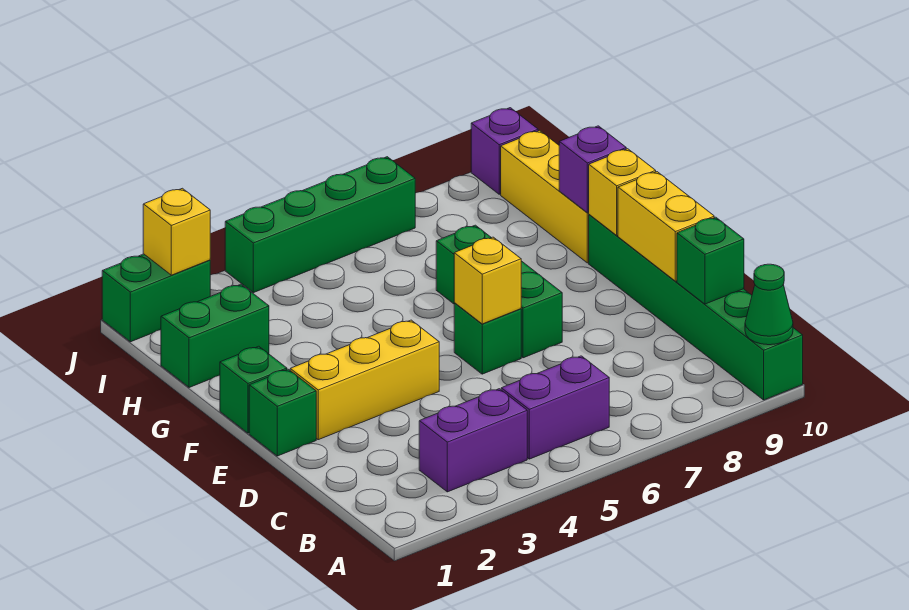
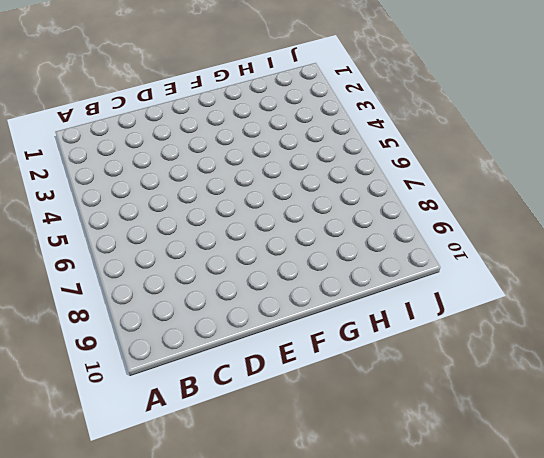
none -> green 1x6 brick [589,215,803,400]
none -> purple 1x2 brick [419,389,527,492]
none -> purple 1x2 brick [501,356,609,459]

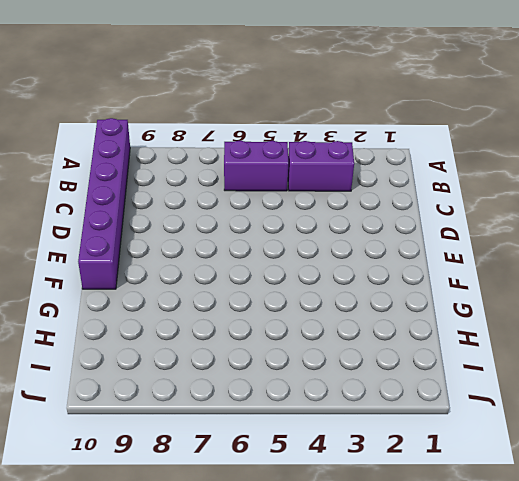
purple 1x6 brick [78,118,130,289] -> green 1x6 brick [589,215,803,400]
none -> green 1x1 brick [249,369,316,456]
none -> yellow 1x3 brick [290,320,439,440]
none -> green 1x1 brick [454,303,521,374]

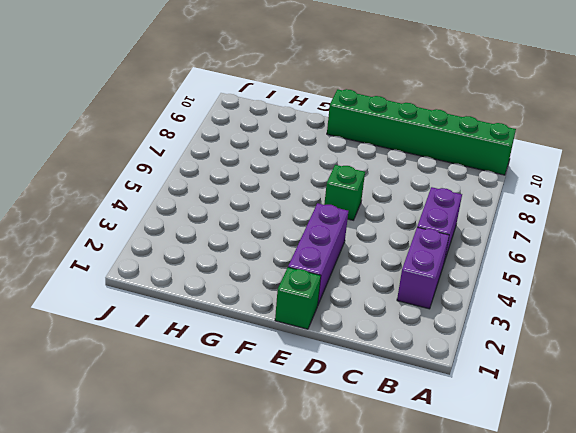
purple 1x3 brick [288,203,348,304] -> yellow 1x3 brick [290,320,439,440]
none -> green 1x3 brick [436,225,562,358]
none -> green 1x1 brick [220,346,287,433]
none -> yellow 1x3 brick [501,130,589,263]

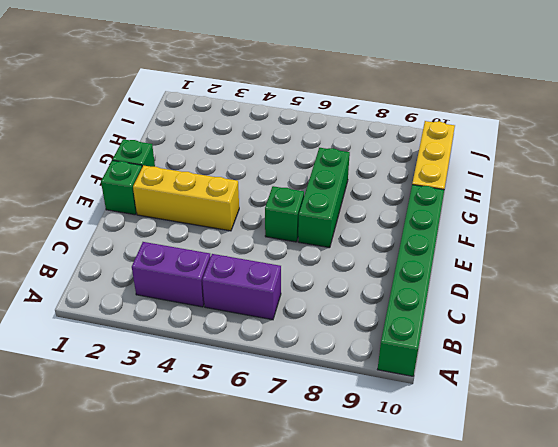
none -> green 1x2 brick [161,284,269,388]
none -> green 1x2 brick [102,254,210,342]
none -> green 1x4 brick [225,157,415,293]

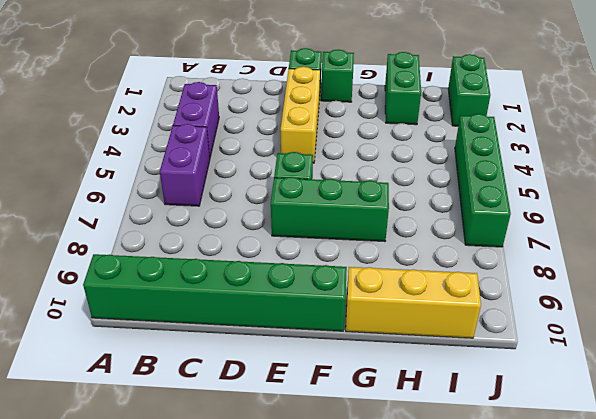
none -> purple 1x1 brick [471,108,538,194]
none -> green 1x1 cone [745,264,793,345]
none -> green 1x1 brick [677,217,744,304]

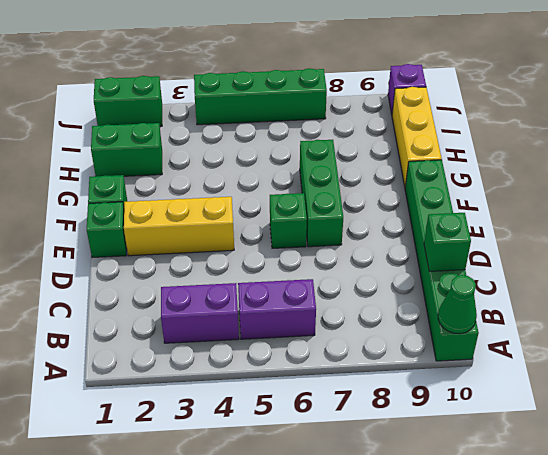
none -> yellow 1x2 brick [618,172,714,281]
none -> yellow 1x1 brick [454,237,521,324]
none -> yellow 1x1 brick [589,149,656,236]

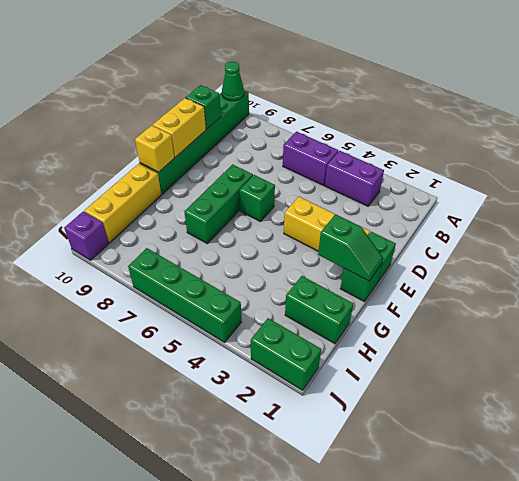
green 1x2 slope [318,214,383,281] -> none
none -> yellow 1x1 brick [454,237,521,324]
none -> purple 1x1 brick [559,126,626,213]
none -> yellow 1x1 brick [143,188,210,275]

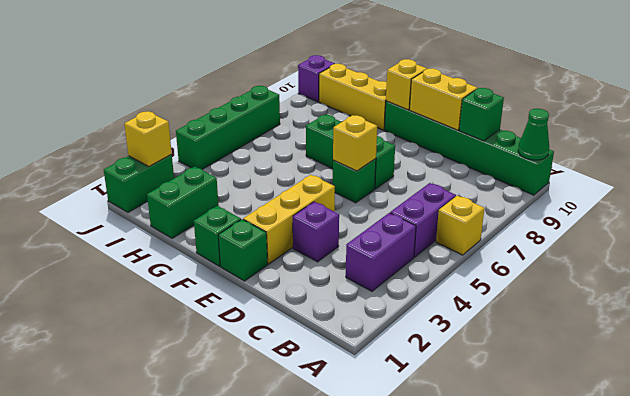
yellow 1x1 brick [436,196,485,255] -> none
purple 1x1 brick [293,202,339,262] -> purple 1x1 brick moved to [559,126,626,213]

